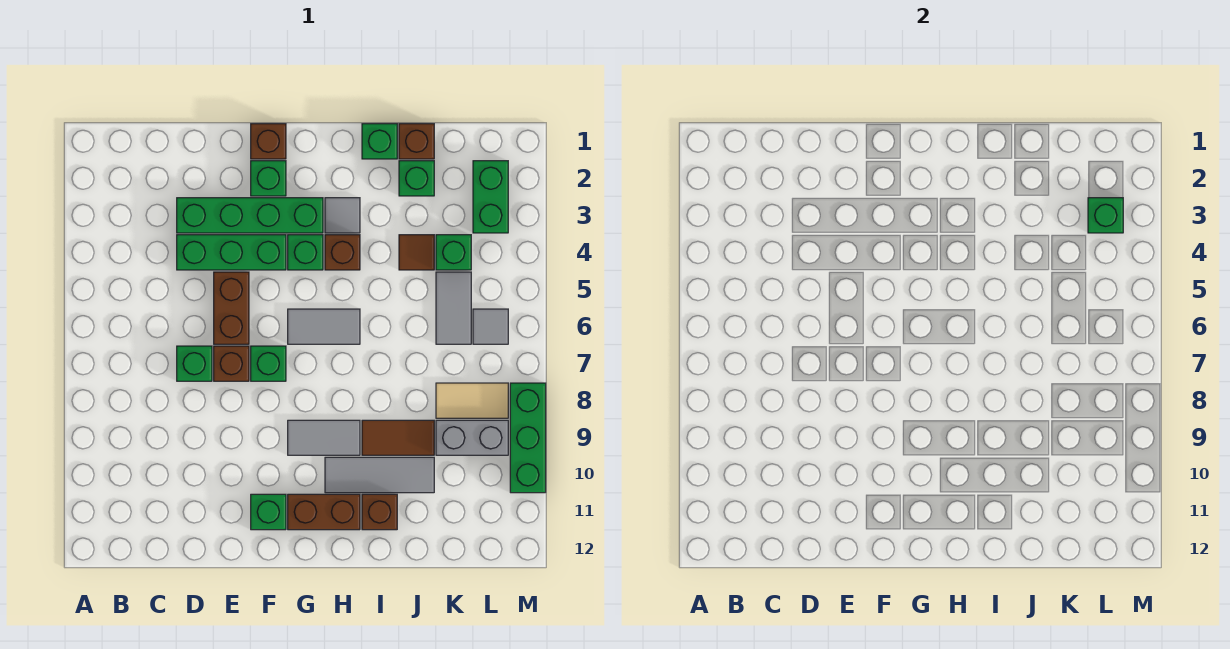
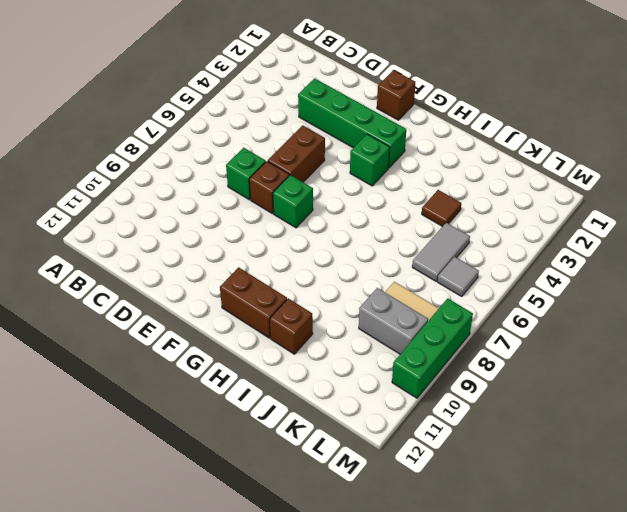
none -> green 1x3 brick [177,235,286,270]
none -> green 1x1 brick [251,161,286,196]
none -> green 1x1 brick [251,494,286,530]
none -> grey 1x2 tile [288,309,360,344]

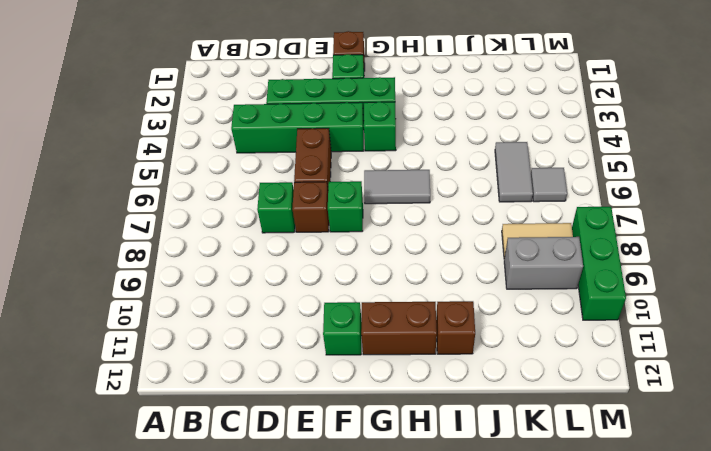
green 1x4 brick [231,102,364,153] -> green 1x3 brick [177,235,286,270]
none -> grey 1x2 tile [288,420,360,455]
none -> grey 1x1 tile [325,198,360,233]
none -> brown 1x1 brick [325,235,360,270]
none -> grey 1x3 tile [325,457,434,493]

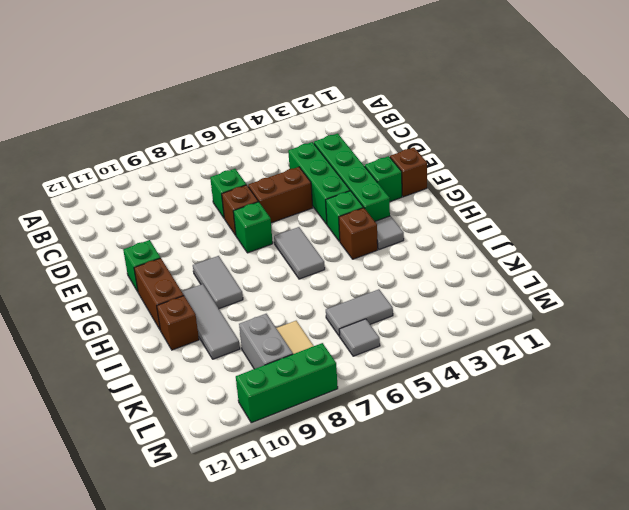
none -> green 1x1 brick [362,124,397,159]
none -> brown 1x2 tile [362,420,434,455]
none -> brown 1x1 brick [399,124,434,159]
none -> green 1x1 brick [399,161,434,196]

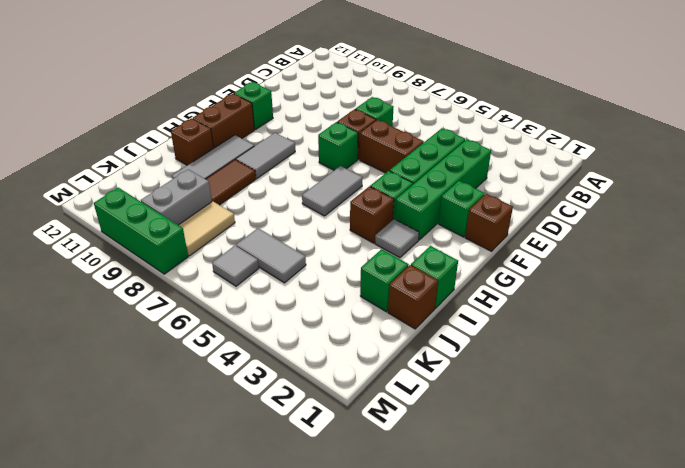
none -> brown 1x1 tile [399,235,434,270]
none -> green 1x1 brick [436,235,471,270]
none -> green 1x2 brick [473,161,508,233]
none -> green 1x1 brick [1088,198,1123,233]

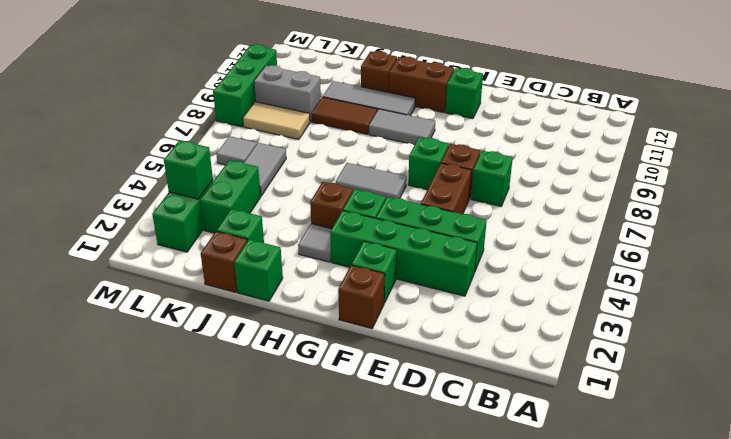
green 1x2 brick [200,160,261,233] -> green 1x1 brick [436,235,471,270]
none -> brown 1x1 tile [399,235,434,270]

